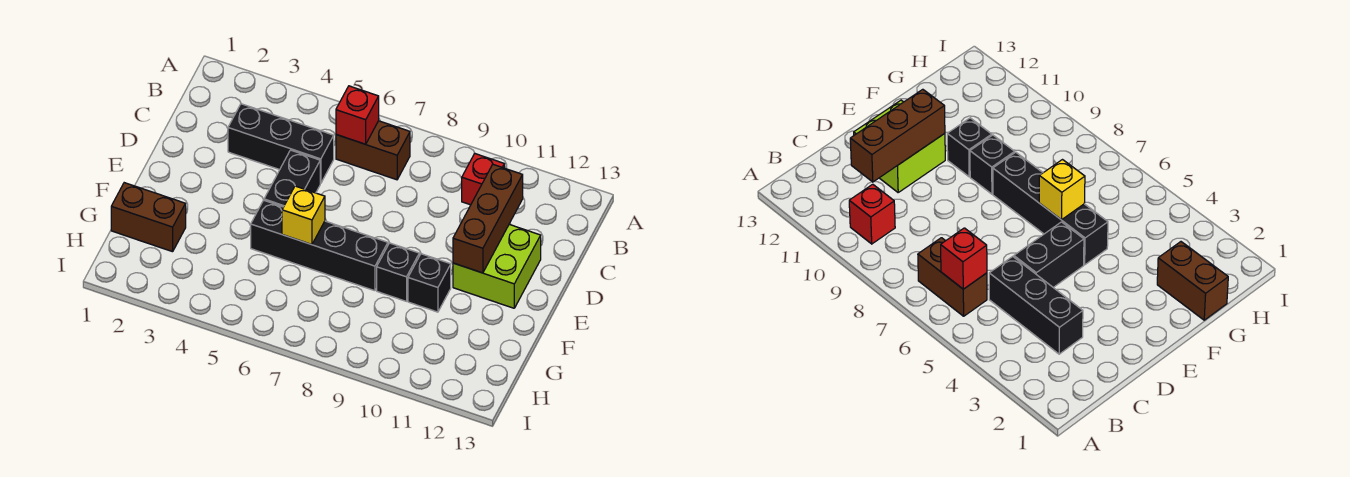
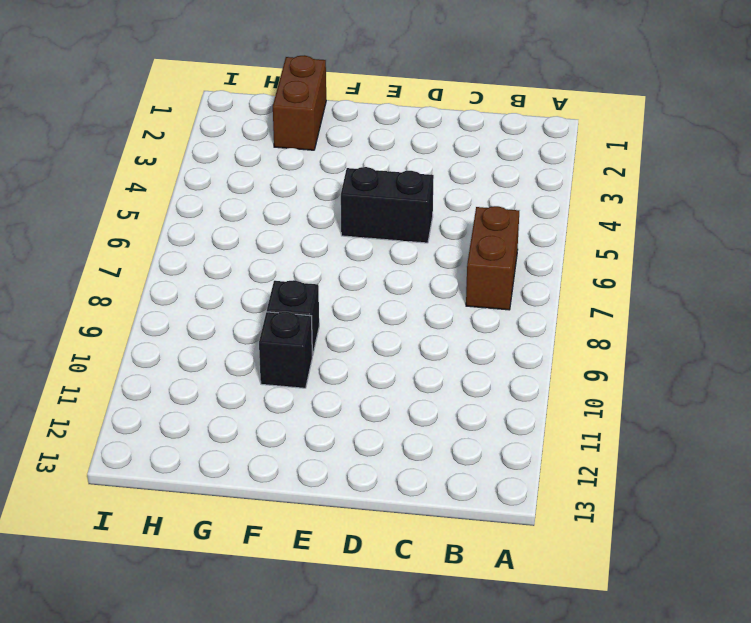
none -> red 1x1 brick [462,153,505,205]
none -> black 1x3 brick [228,104,334,184]
none -> lime 2x2 brick [453,224,541,308]

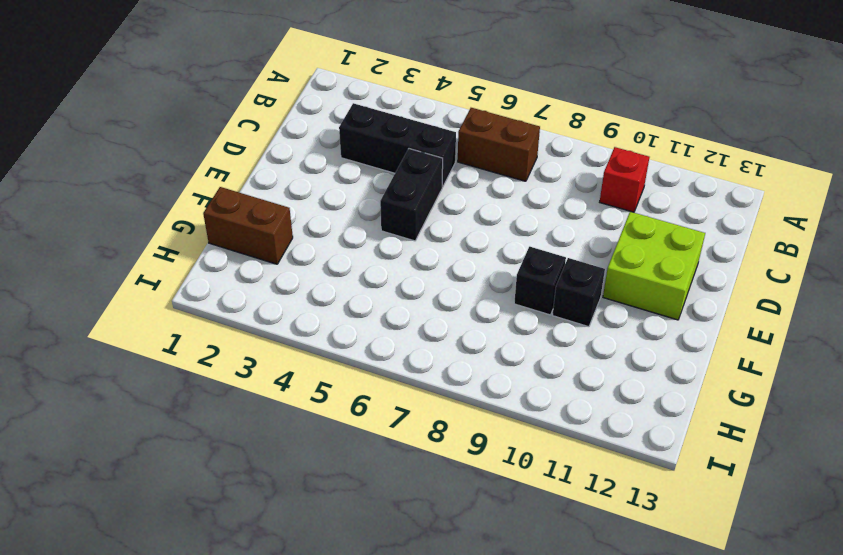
none -> black 1x4 brick [251,200,388,291]
none -> red 1x1 brick [336,86,379,144]
none -> brown 1x3 brick [453,165,523,273]

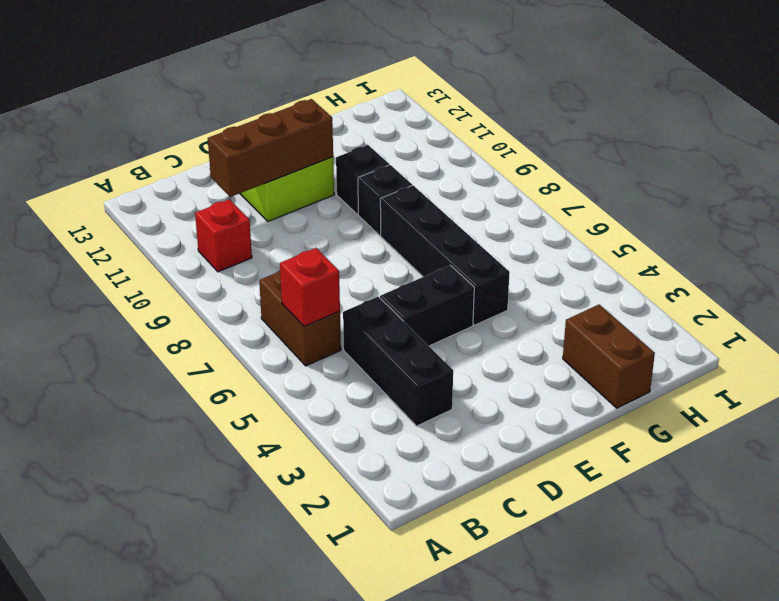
none -> yellow 1x1 brick [282,186,325,245]

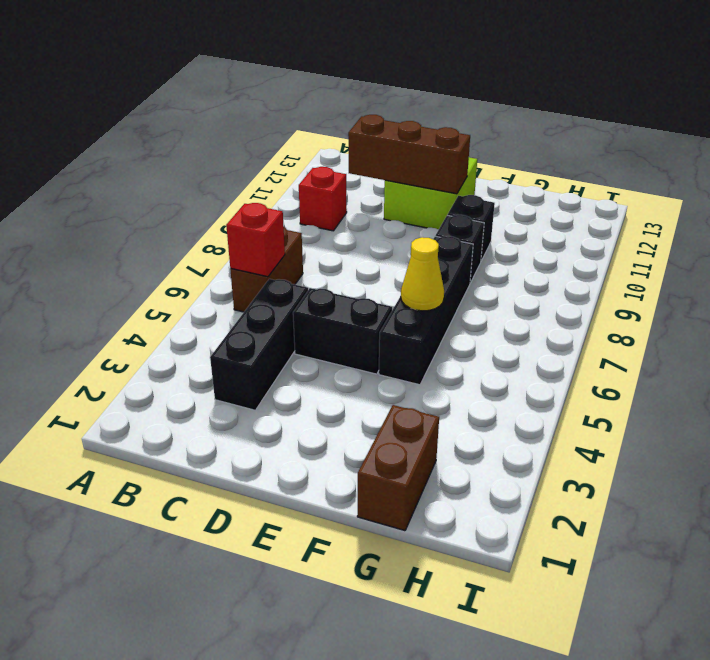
yellow 1x1 cone [401,237,444,311] -> yellow 1x1 brick [282,186,325,245]

